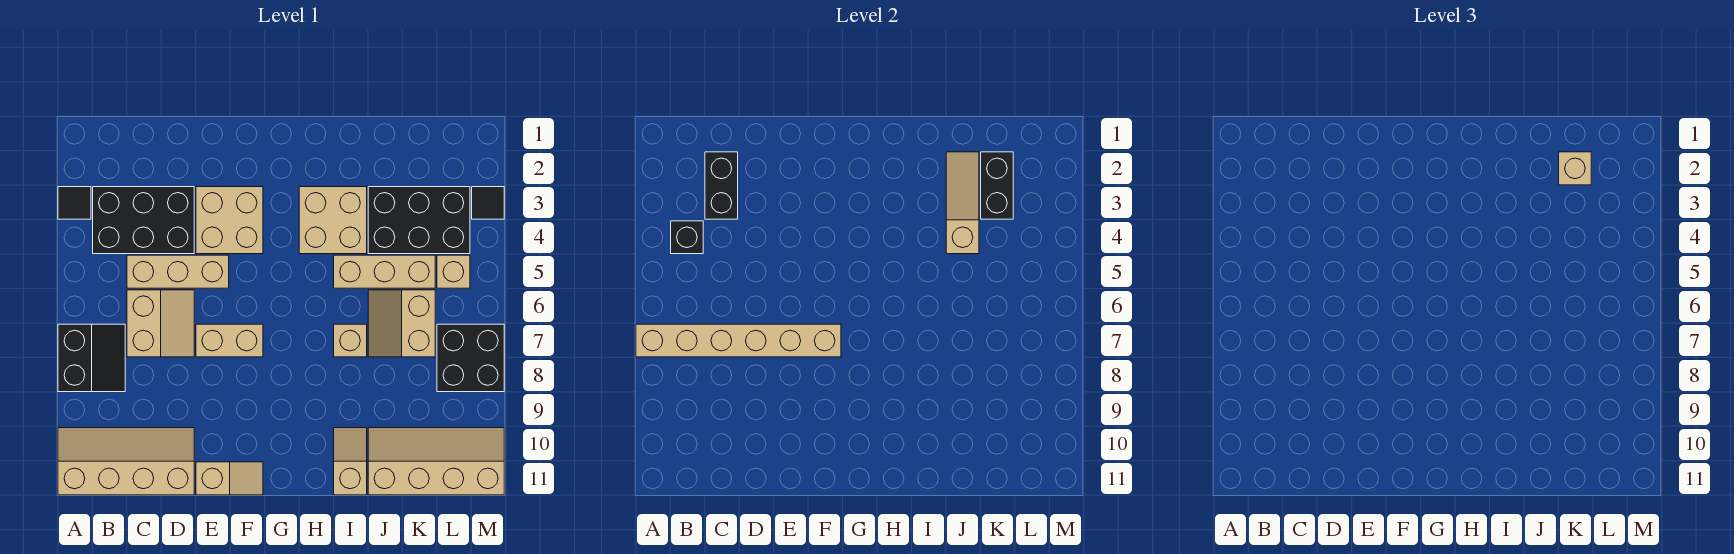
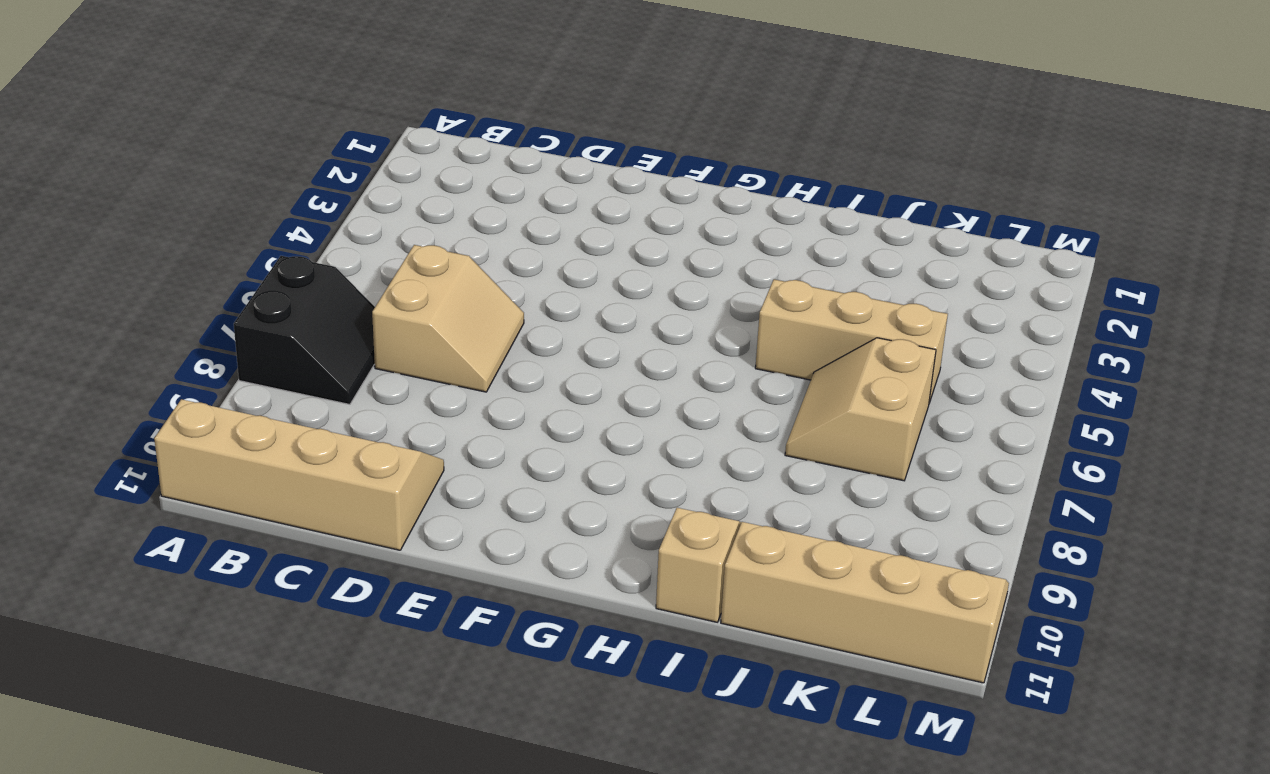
none -> black 1x1 tile [58,187,91,219]
none -> black 2x3 brick [93,187,194,254]
none -> tan 1x3 brick [127,255,229,288]

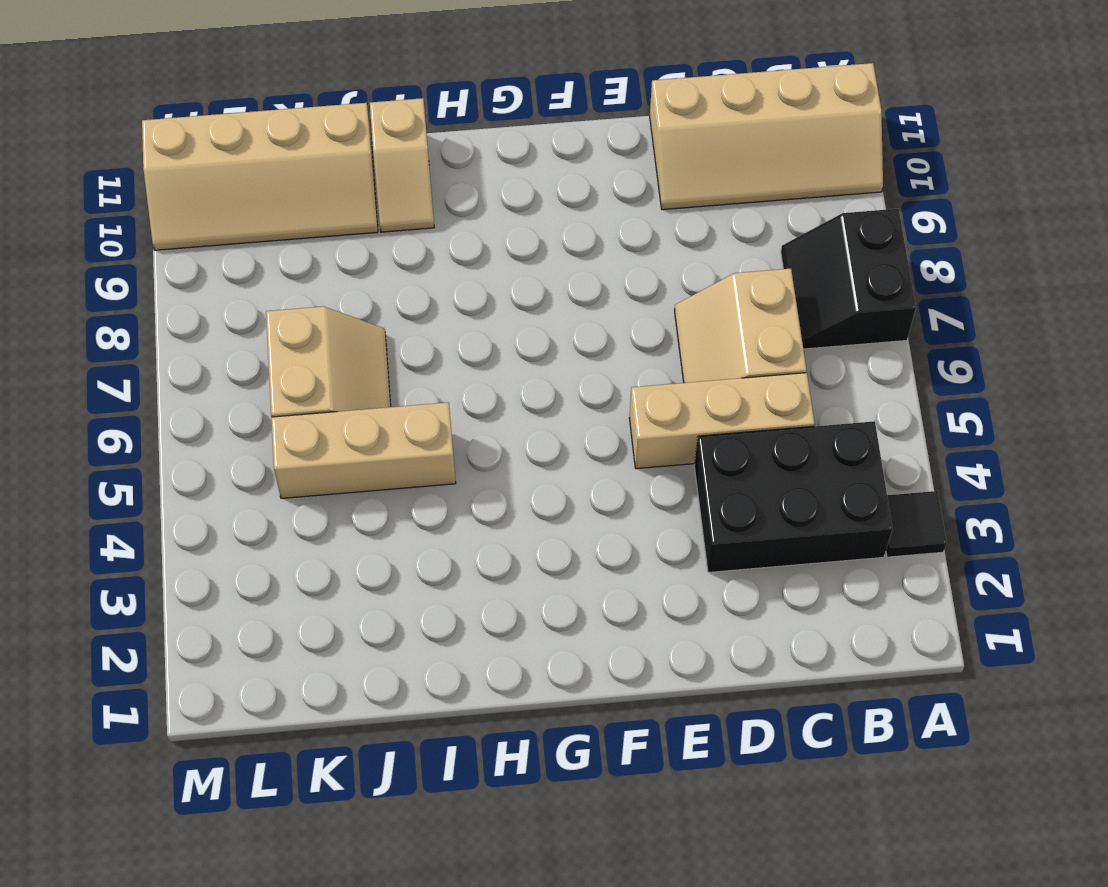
none -> tan 2x2 brick [196,187,263,254]
none -> tan 1x2 brick [196,324,263,357]
none -> tan 1x2 slope [196,462,263,495]

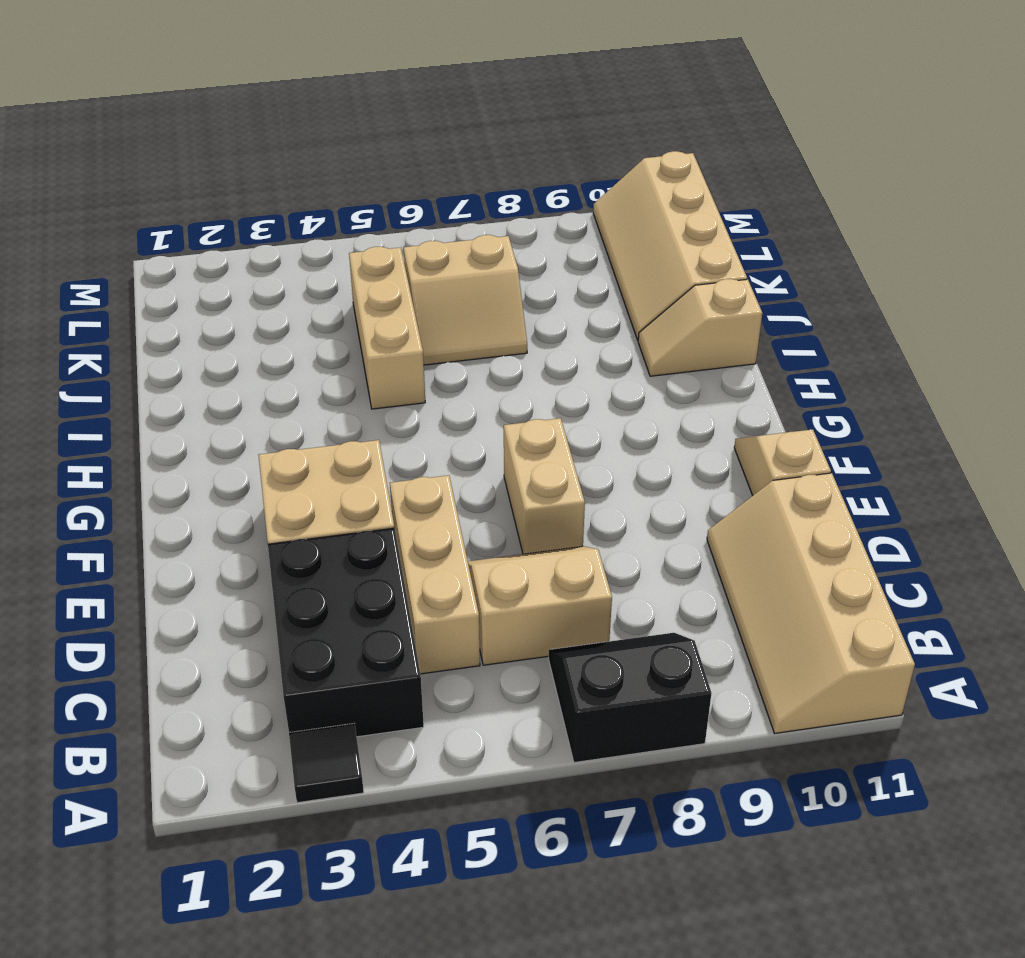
none -> tan 2x2 brick [299,187,367,254]
none -> tan 1x1 brick [334,324,367,357]
none -> black 2x3 brick [368,187,470,254]

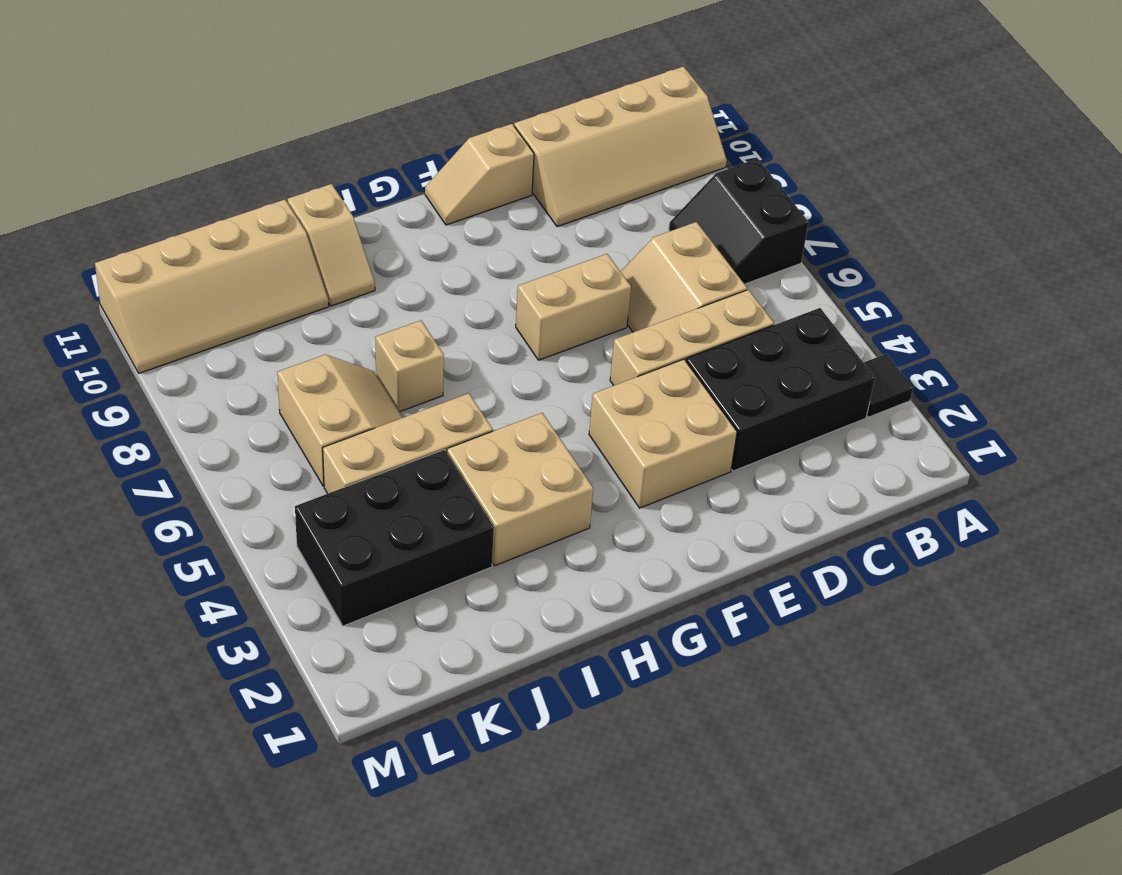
none -> tan 1x1 brick [437,255,470,288]
none -> black 2x2 brick [437,324,504,392]
none -> black 1x1 tile [472,187,504,219]

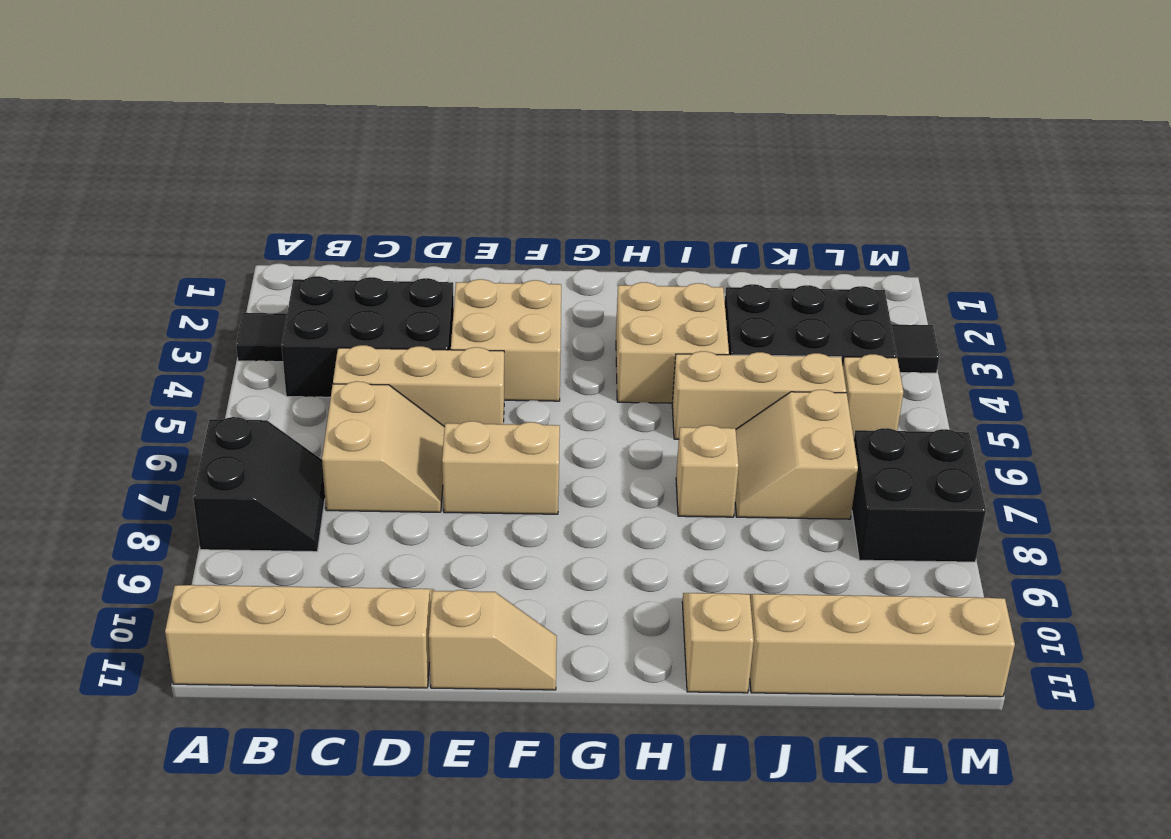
none -> tan 1x6 brick [636,324,841,357]
none -> black 1x1 brick [671,221,703,254]
none -> black 1x2 brick [705,152,738,219]

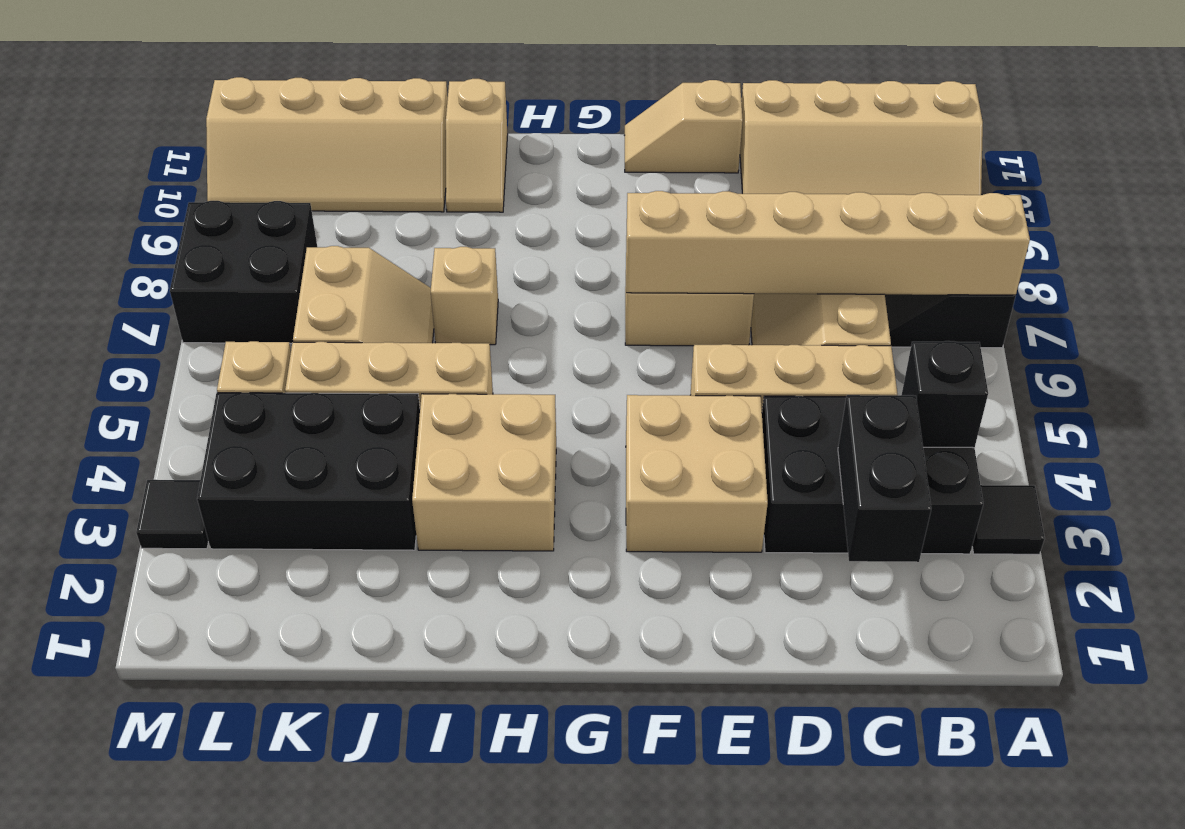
none -> tan 1x3 slope [946,152,979,254]
none -> black 1x2 brick [981,152,1013,219]
none -> tan 1x1 brick [1559,152,1591,185]

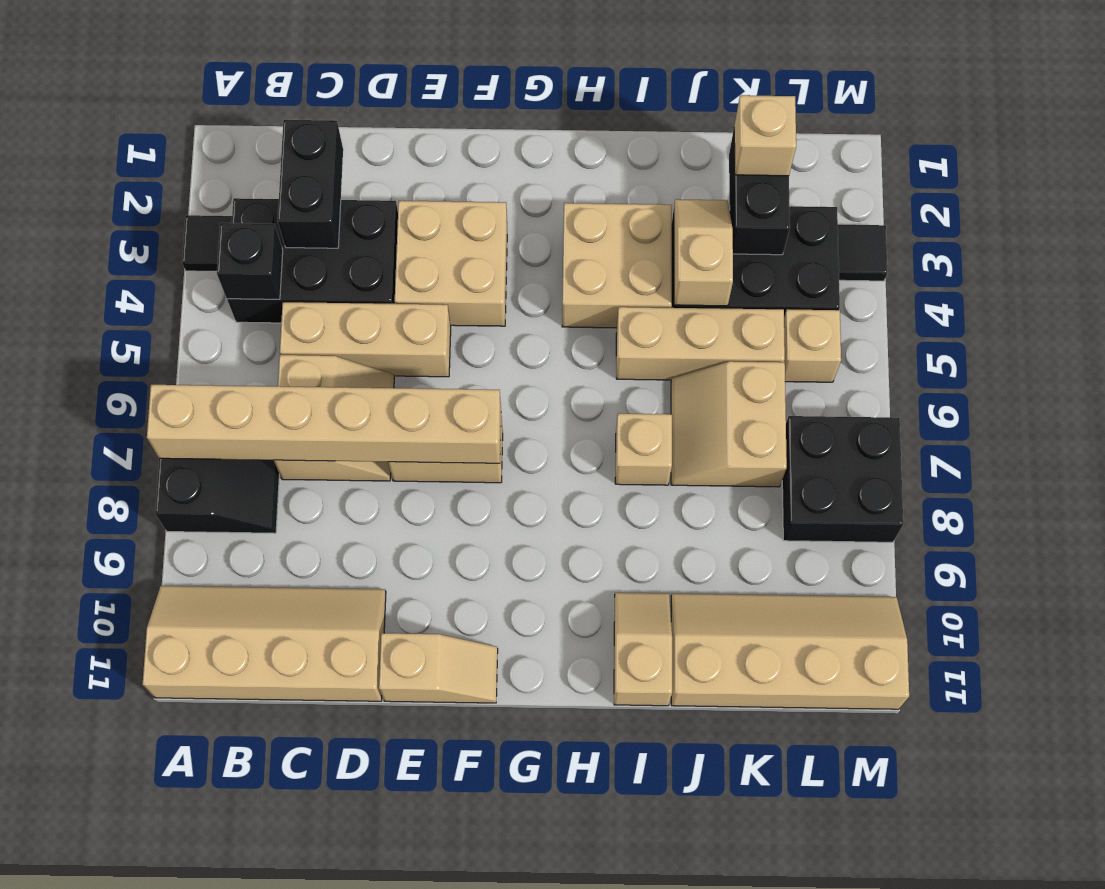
tan 1x2 slope [674,199,733,306] -> tan 1x3 slope [946,152,979,254]

